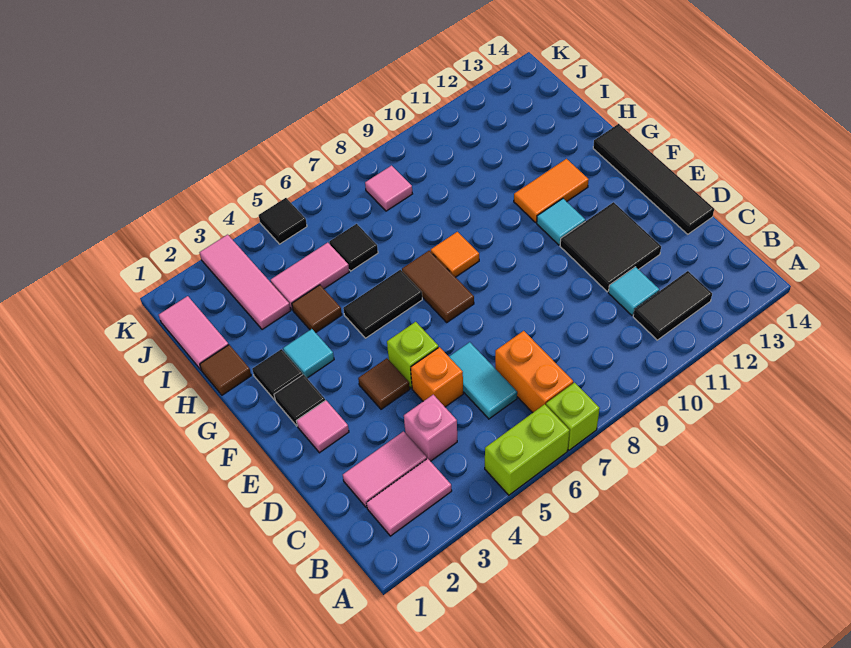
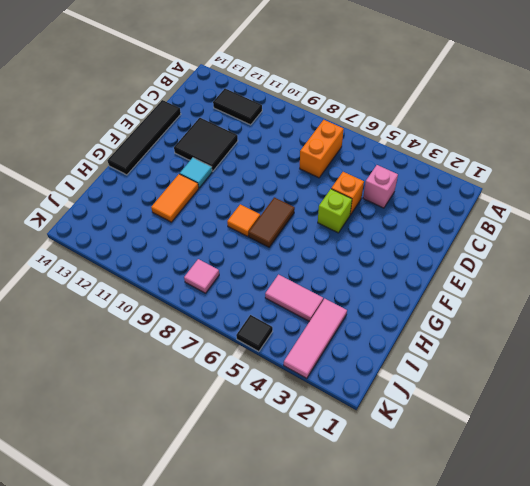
orange 1x2 tile [151,174,199,222] -> orange 1x2 tile turned to [514,159,589,222]
none -> lime 1x2 brick [485,404,570,495]
none -> lime 1x1 brick [546,383,600,450]
none -> pink 1x2 tile [367,459,452,536]
none -> pink 1x2 tile [343,432,427,508]

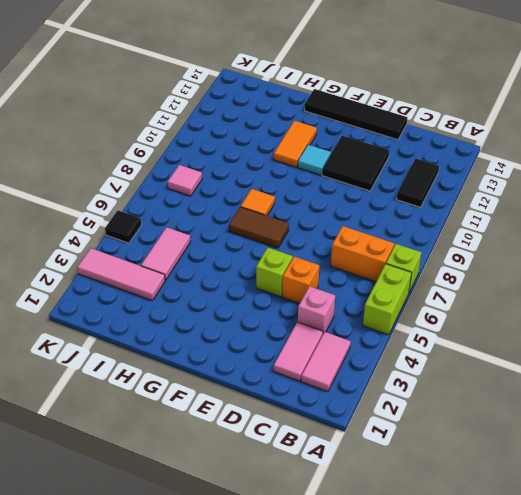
none -> cyan 1x2 tile [449,342,517,419]
none -> cyan 1x1 tile [608,267,659,316]
none -> pink 1x1 tile [296,400,349,453]
none -> brown 1x1 tile [358,358,410,409]

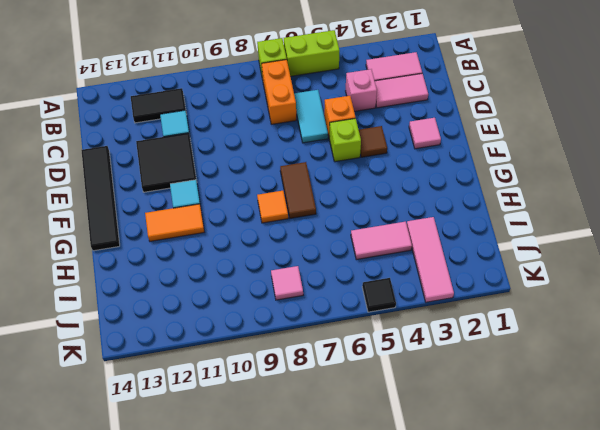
none -> black 1x1 tile [274,374,325,426]
none -> black 1x1 tile [252,349,303,400]
none -> cyan 1x1 tile [283,329,334,378]
none -> black 1x2 tile [343,270,422,338]

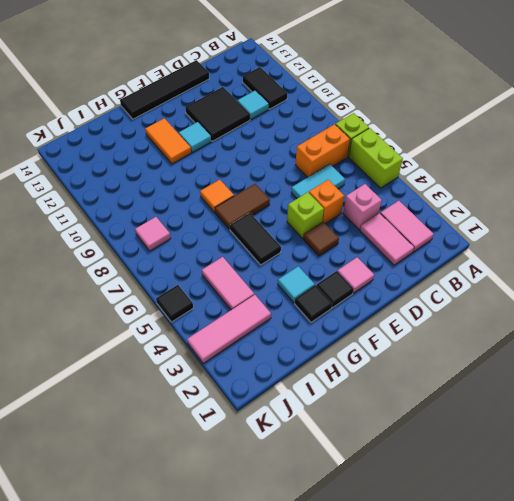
none -> brown 1x1 tile [200,345,251,395]
none -> brown 1x1 tile [292,285,342,333]
none -> pink 1x2 tile [159,296,229,370]
none -> black 1x1 tile [329,224,378,271]

